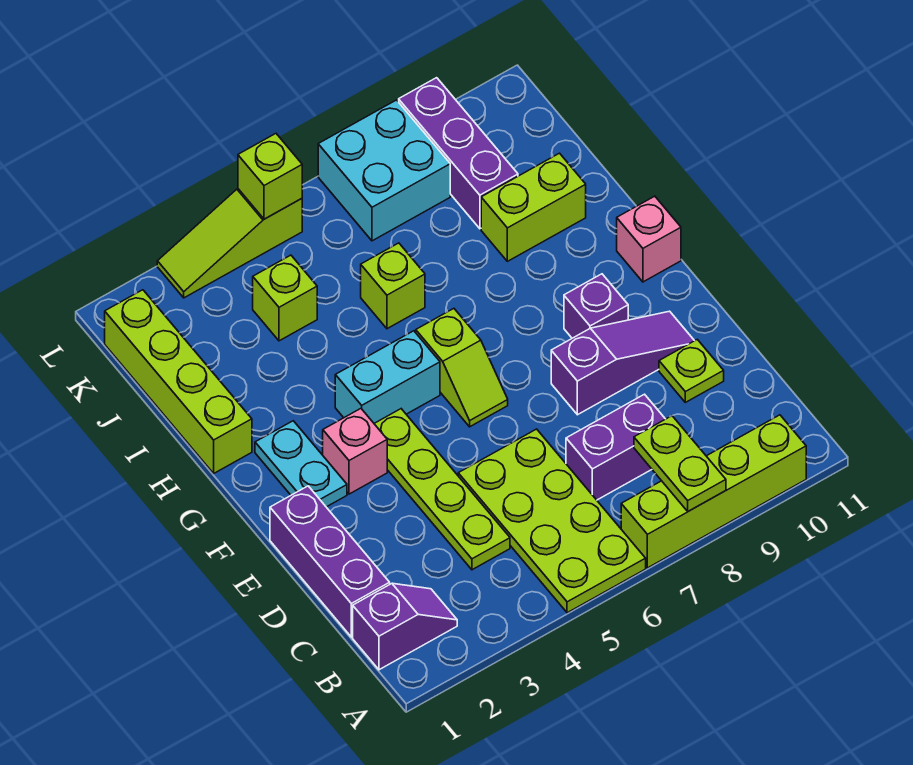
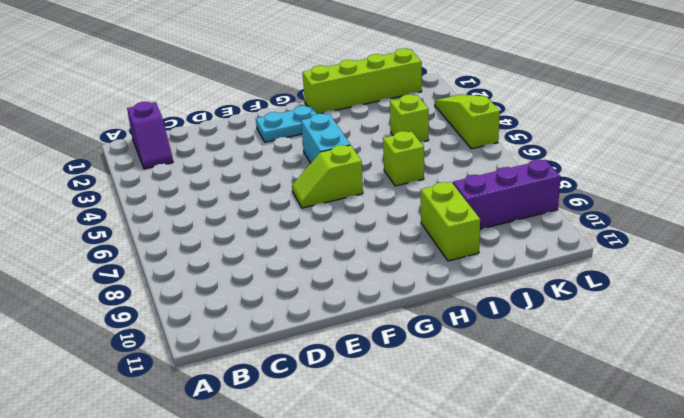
none -> lime 2x4 plate [458,429,646,613]
none -> lime 1x4 brick [621,415,806,568]
none -> purple 1x3 brick [270,486,390,637]

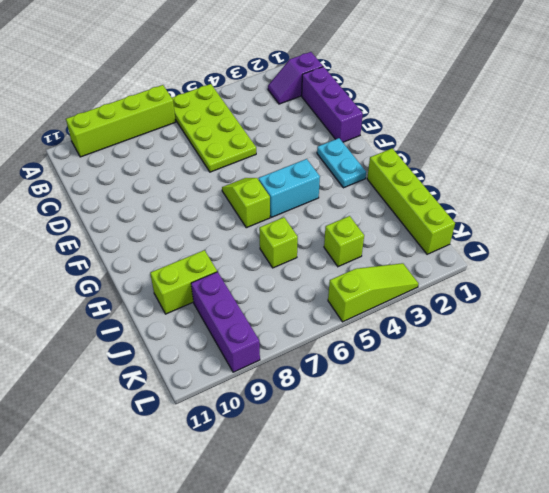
none -> lime 1x4 plate [374,409,510,570]
none -> purple 1x2 brick [566,394,665,500]
none -> lime 1x1 plate [659,339,724,402]

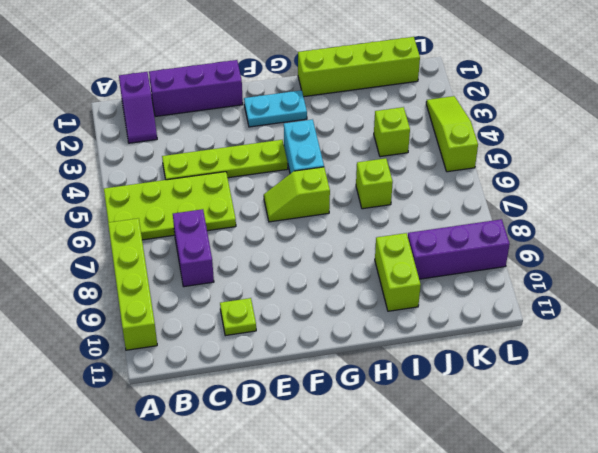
none -> purple 1x3 slope [551,311,694,415]
none -> pink 1x1 brick [323,409,387,494]
none -> purple 1x1 brick [564,274,628,338]

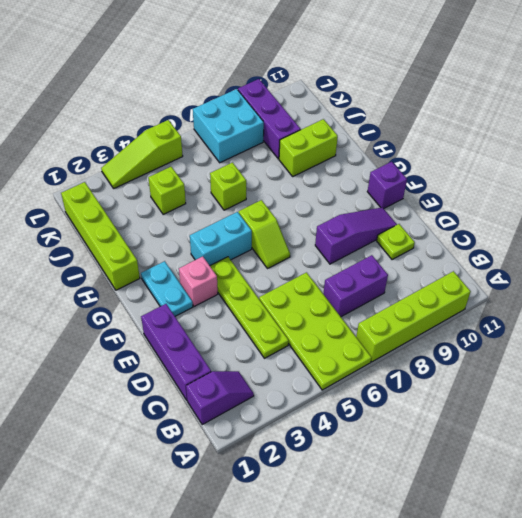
purple 1x1 brick [367,162,407,208] -> purple 1x1 brick moved to [564,274,628,338]
none -> pink 1x1 brick [617,196,681,282]
none -> lime 1x2 plate [634,416,726,511]
none -> lime 1x1 brick [238,134,302,219]

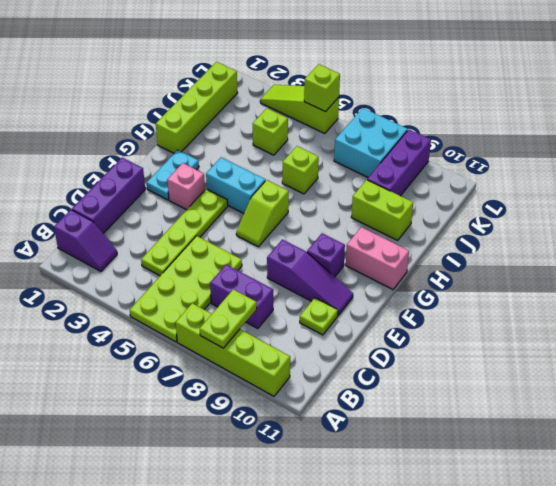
pink 1x2 brick [346,227,409,290] -> pink 1x1 brick [617,196,681,282]

